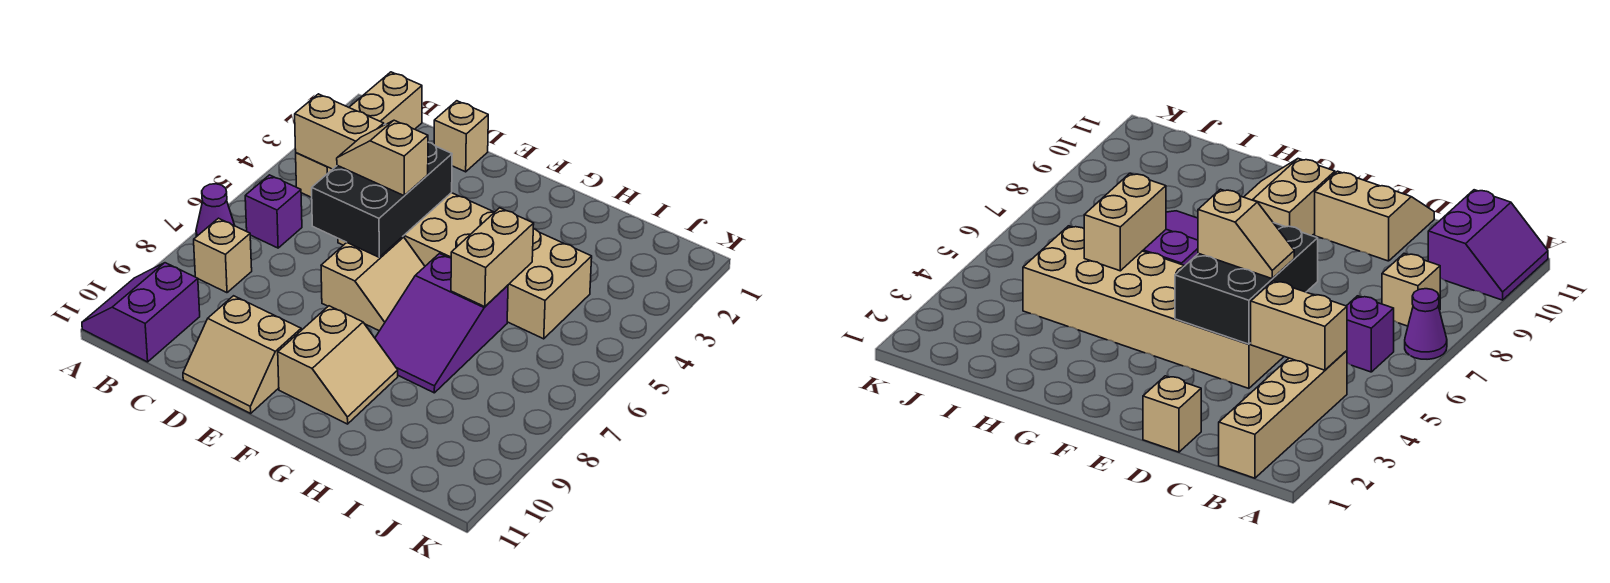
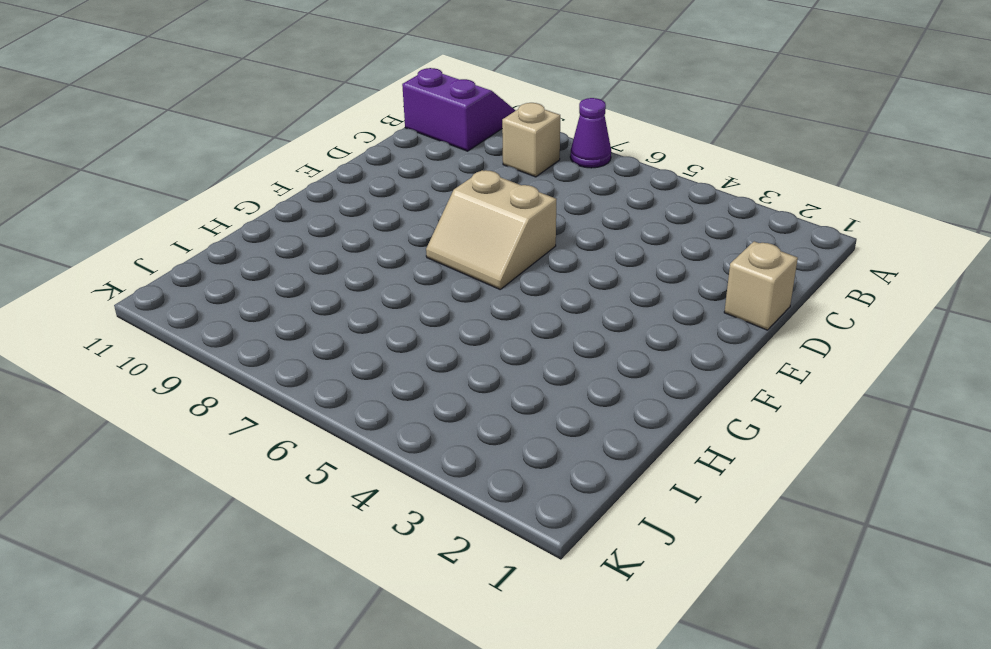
none -> tan 1x4 brick [296,72,422,197]
none -> purple 1x1 brick [245,175,302,248]
none -> tan 2x6 brick [338,193,592,339]

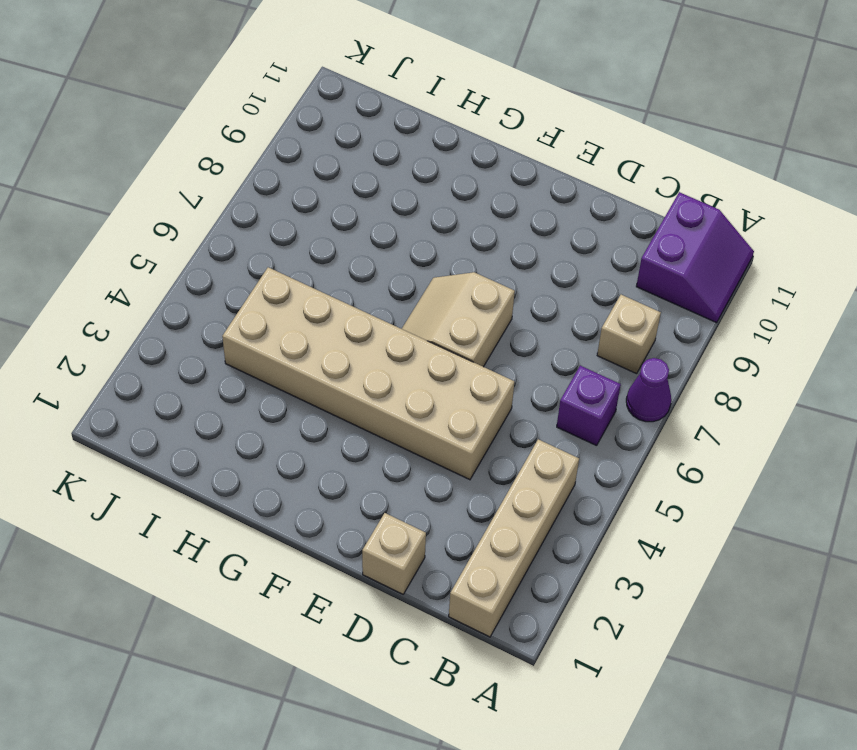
none -> tan 2x2 slope [183,296,301,413]
none -> tan 2x2 slope [278,306,398,424]
none -> purple 2x3 slope [375,254,508,393]

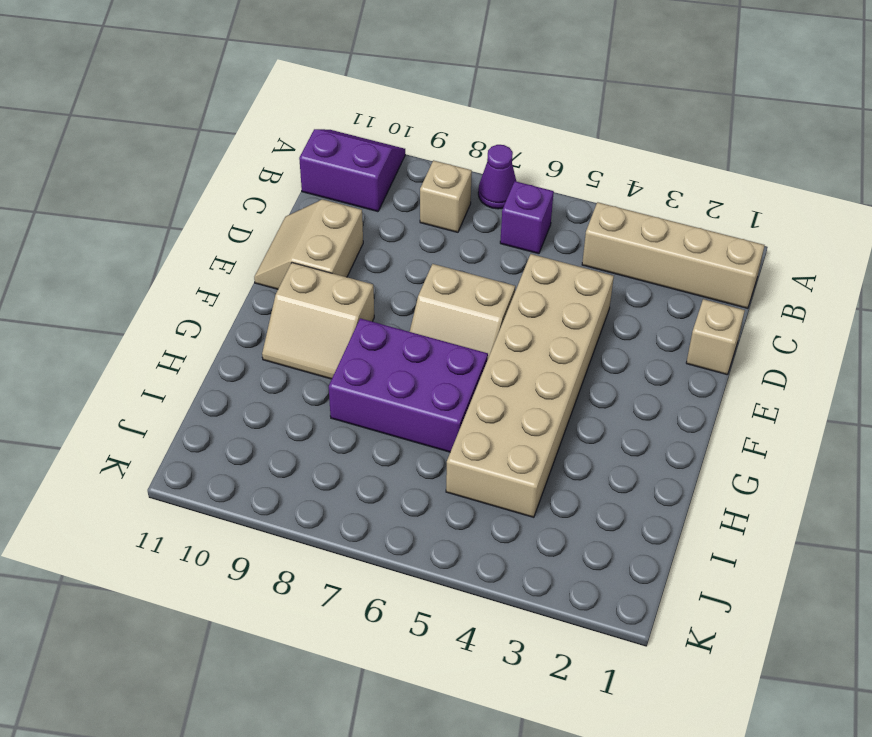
purple 2x3 brick [329,318,488,452] -> purple 2x3 slope [375,254,508,393]
none -> tan 1x2 brick [295,94,384,169]
none -> black 2x3 brick [312,124,452,257]
none -> tan 1x2 brick [451,208,534,307]

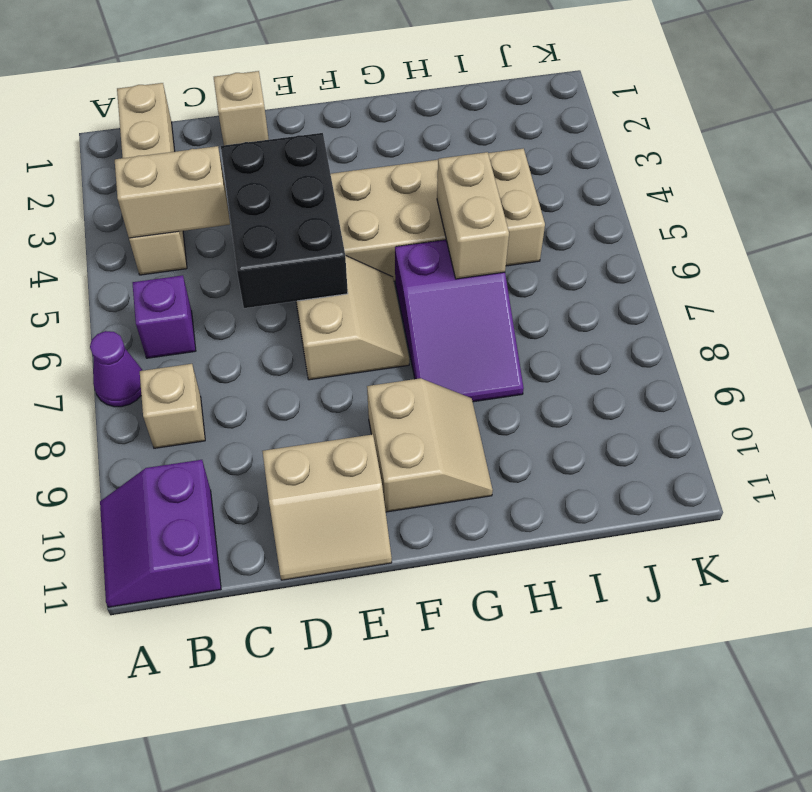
none -> tan 1x2 slope [337,120,428,196]

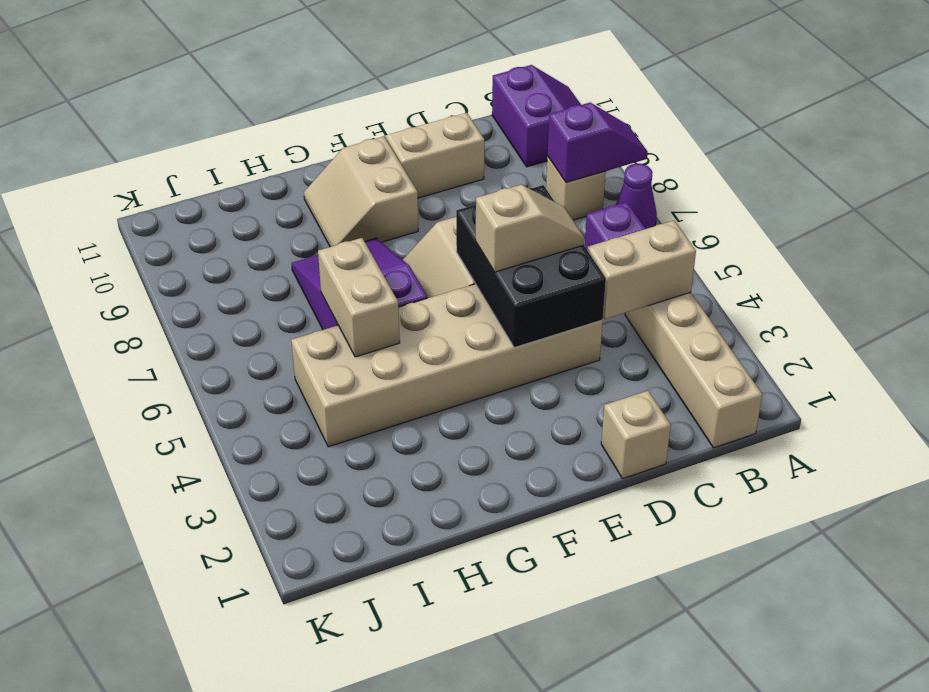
purple 1x2 slope [547,103,648,182] -> none

